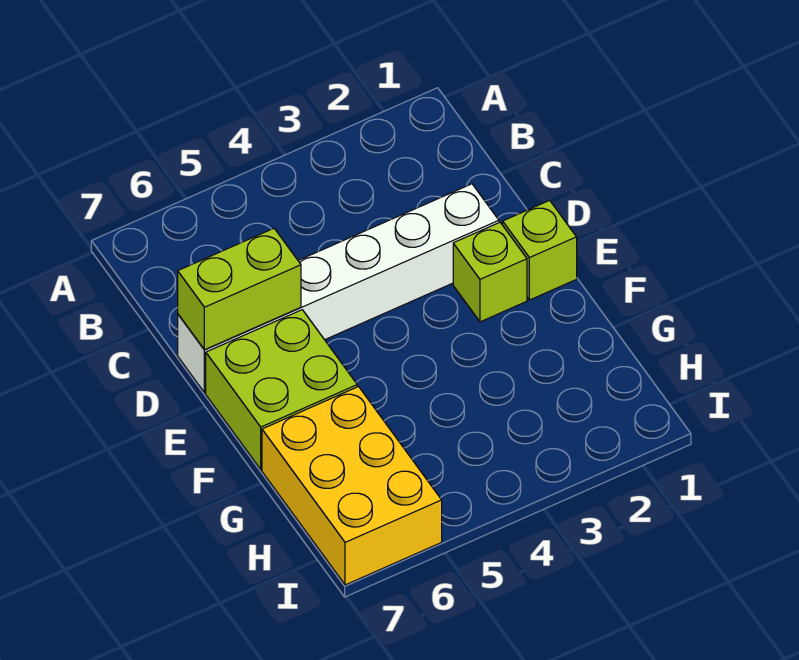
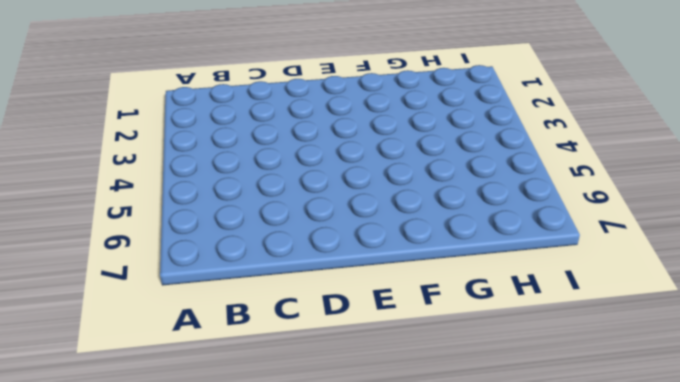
none -> white 1x6 brick [178,184,499,393]
none -> lime 1x1 brick [503,200,577,300]

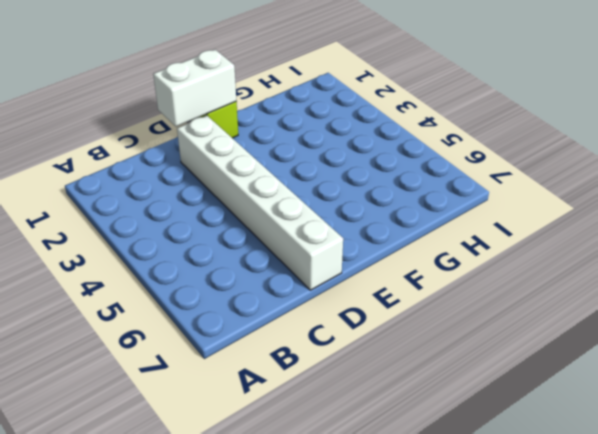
white 1x2 brick [153,50,236,127] -> none
none -> lime 1x1 brick [453,222,527,322]
none -> lime 2x2 brick [206,310,357,469]

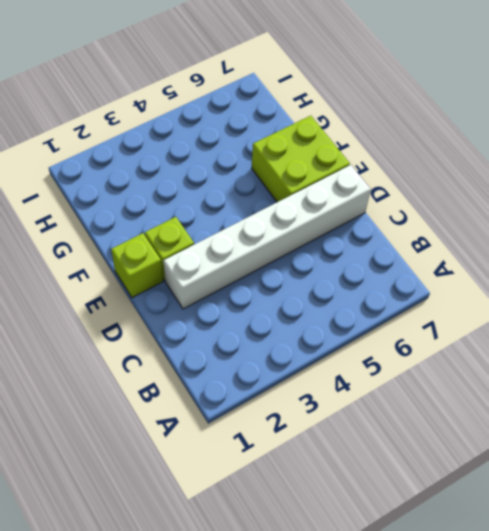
none -> yellow 2x3 brick [262,387,442,585]
none -> lime 1x2 brick [178,228,301,350]

